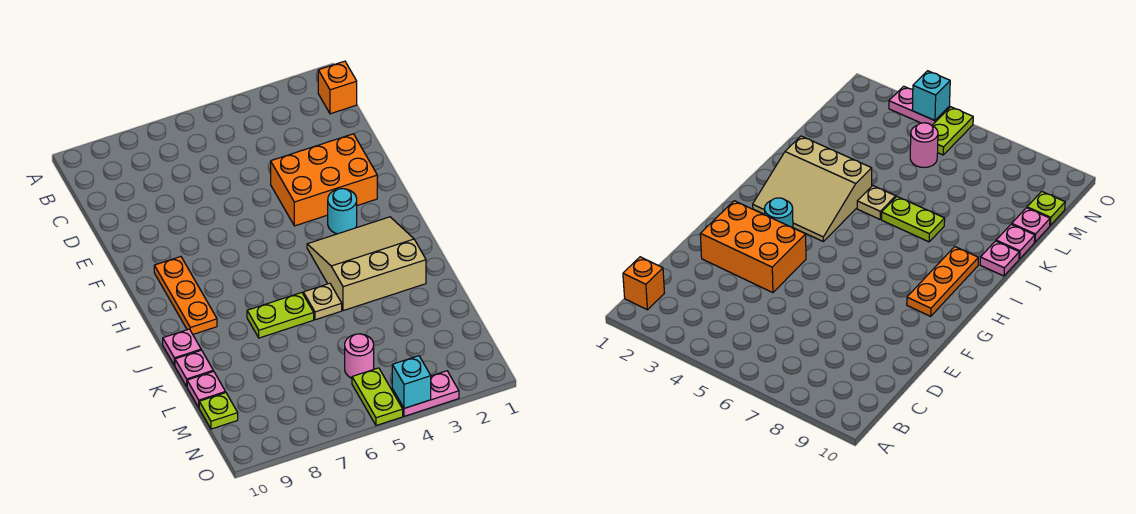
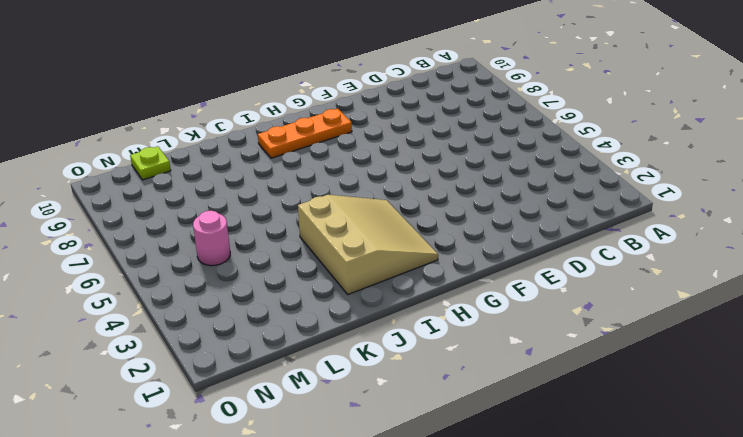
none -> orange 1x1 brick [318,61,357,114]
none -> orange 2x3 brick [271,134,377,226]
none -> cyan 1x1 round brick [328,189,357,234]

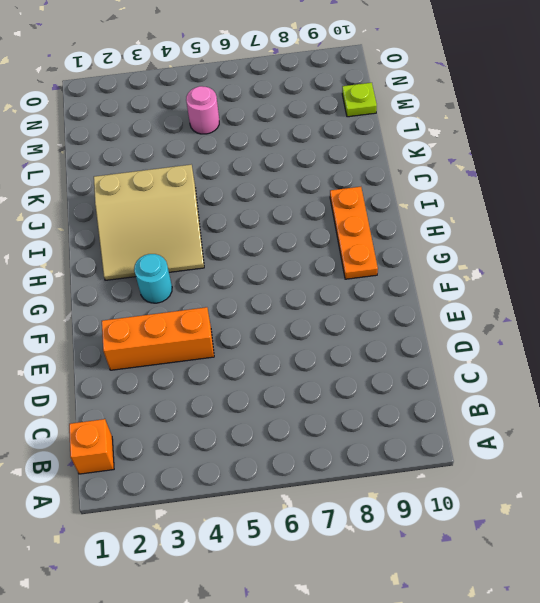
orange 1x3 brick [102,307,214,370] -> orange 2x3 brick [271,134,377,226]
none -> tan 1x1 plate [303,283,342,320]
none -> lime 1x2 plate [247,293,314,338]
none -> pink 1x1 plate [163,329,201,366]

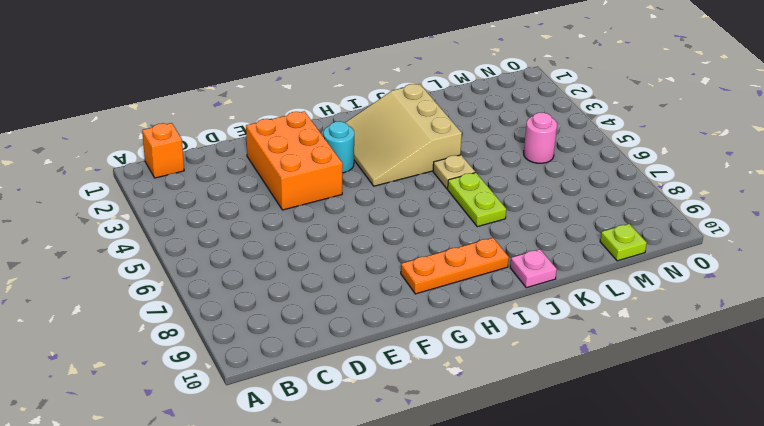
none -> pink 1x1 plate [175,350,213,386]
none -> pink 1x1 plate [187,371,226,407]
none -> lime 1x2 plate [352,368,403,425]

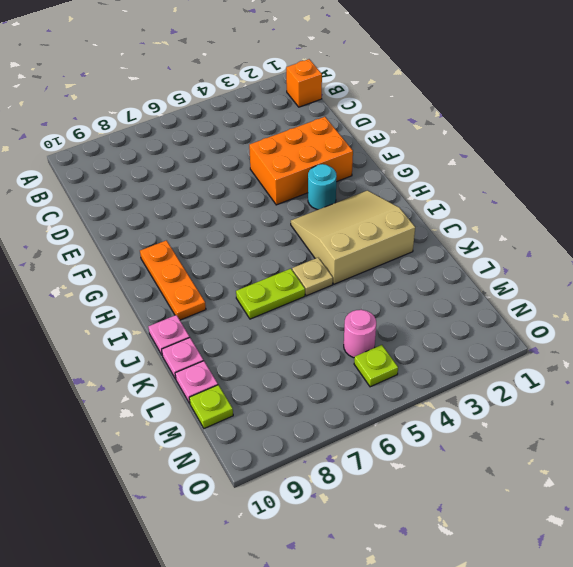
lime 1x1 plate [354,345,398,387] -> lime 1x2 plate [352,368,403,425]
none -> pink 1x2 plate [392,371,459,416]
none -> cyan 1x1 brick [392,356,431,408]

